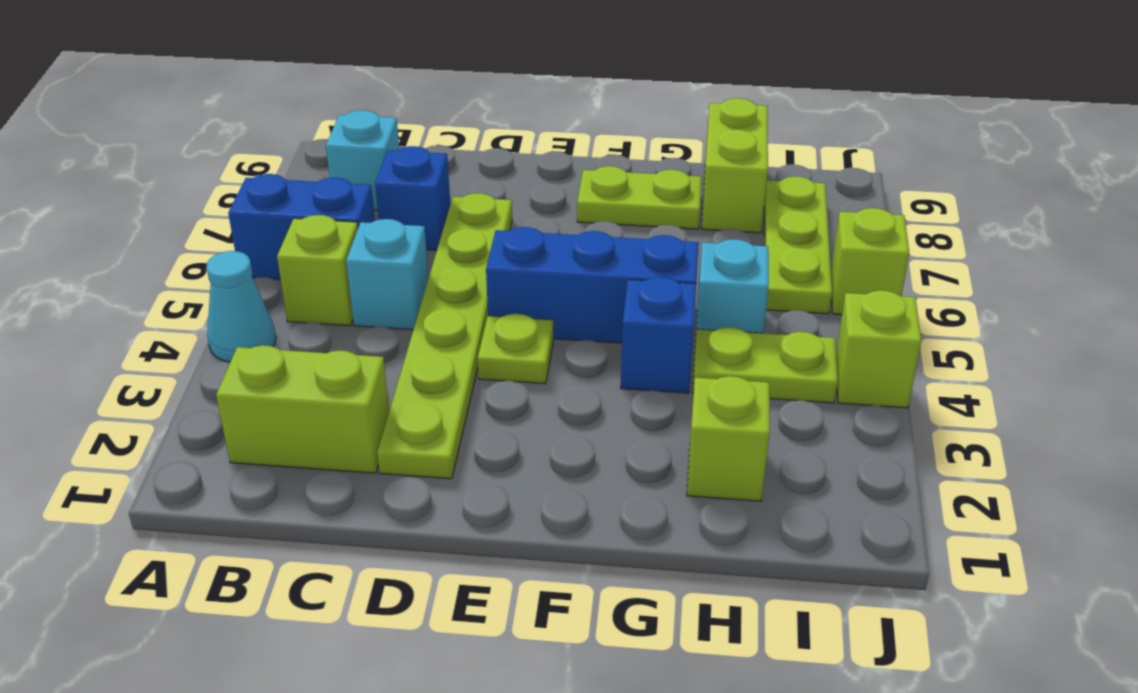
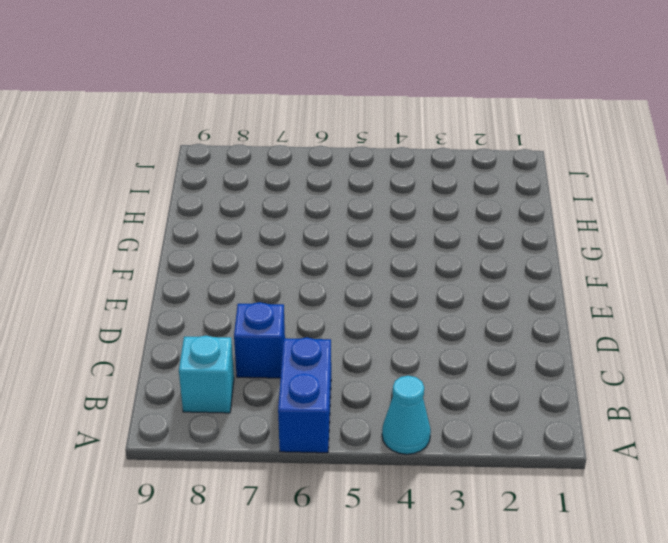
none -> lime 1x2 brick [216,345,389,473]
none -> lime 1x1 brick [277,215,358,326]
none -> cyan 1x1 brick [346,219,428,330]

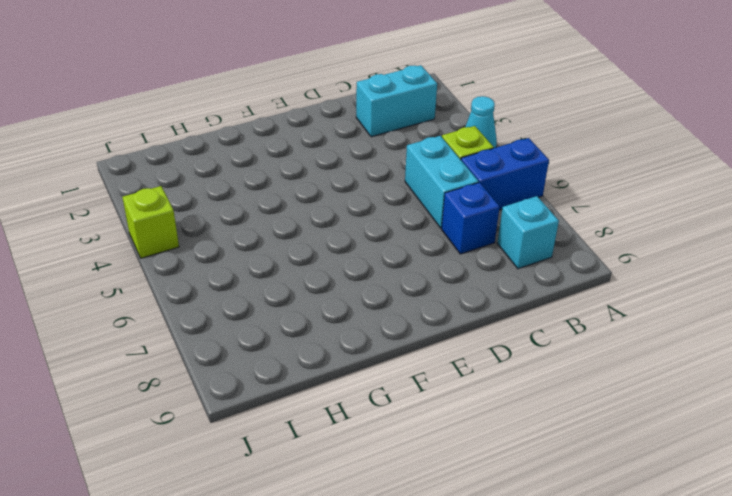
cyan 1x2 brick [356,65,437,137] -> lime 1x2 brick [216,345,389,473]
cyan 1x2 brick [405,136,479,228] -> cyan 1x1 brick [346,219,428,330]
none -> lime 1x6 plate [377,193,512,479]
none -> lime 1x1 plate [478,314,553,384]
none -> blue 1x3 brick [486,227,699,343]

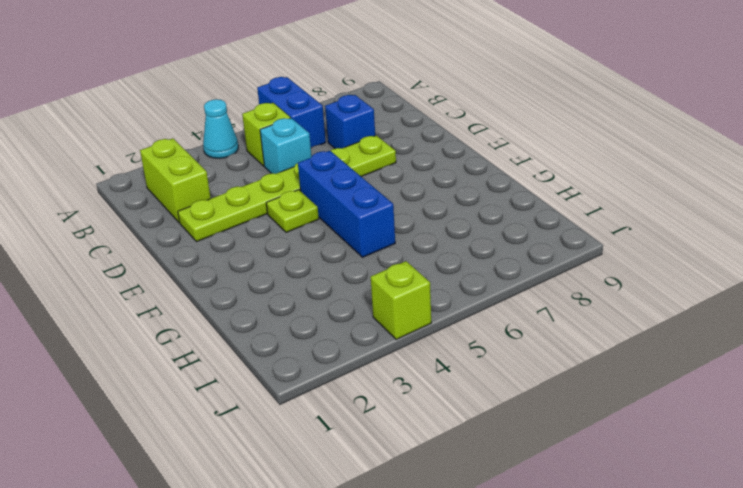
none -> cyan 1x1 brick [326,110,399,211]
none -> lime 1x2 plate [577,166,702,229]
none -> blue 1x1 brick [621,277,696,393]

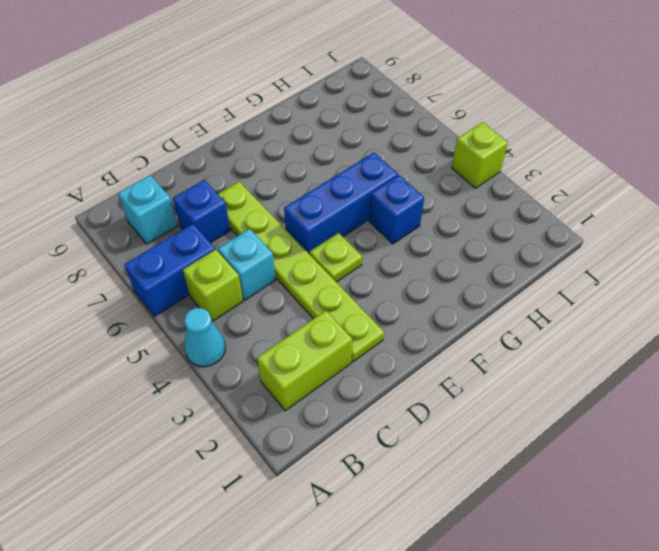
none -> lime 1x2 plate [577,166,702,229]
none -> lime 1x1 brick [687,376,770,501]
none -> lime 1x2 plate [693,327,838,403]

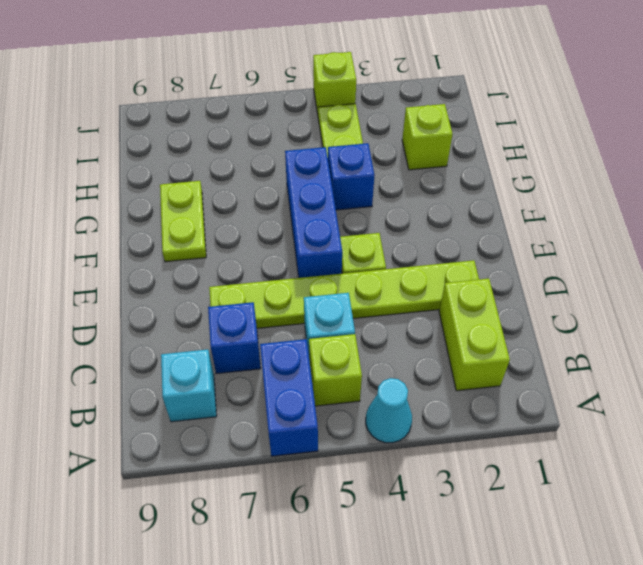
none -> cyan 1x1 brick [695,239,769,342]
none -> lime 1x2 brick [702,98,768,233]
none -> lime 1x3 plate [764,176,832,314]

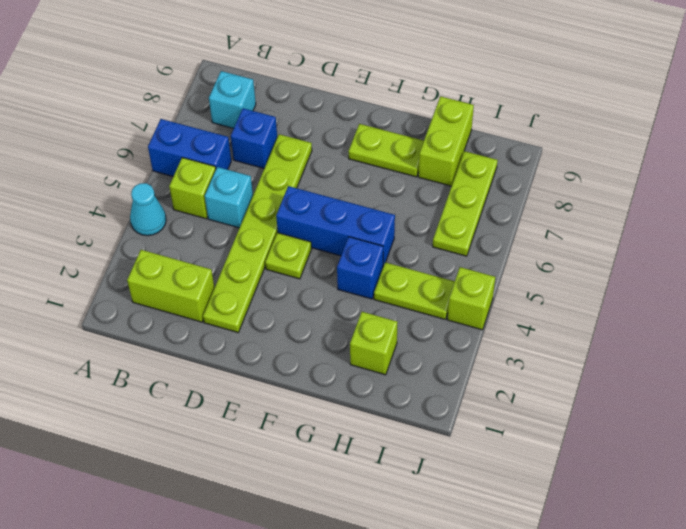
none -> cyan 1x1 brick [695,239,769,342]
none -> lime 1x1 brick [831,208,909,315]

